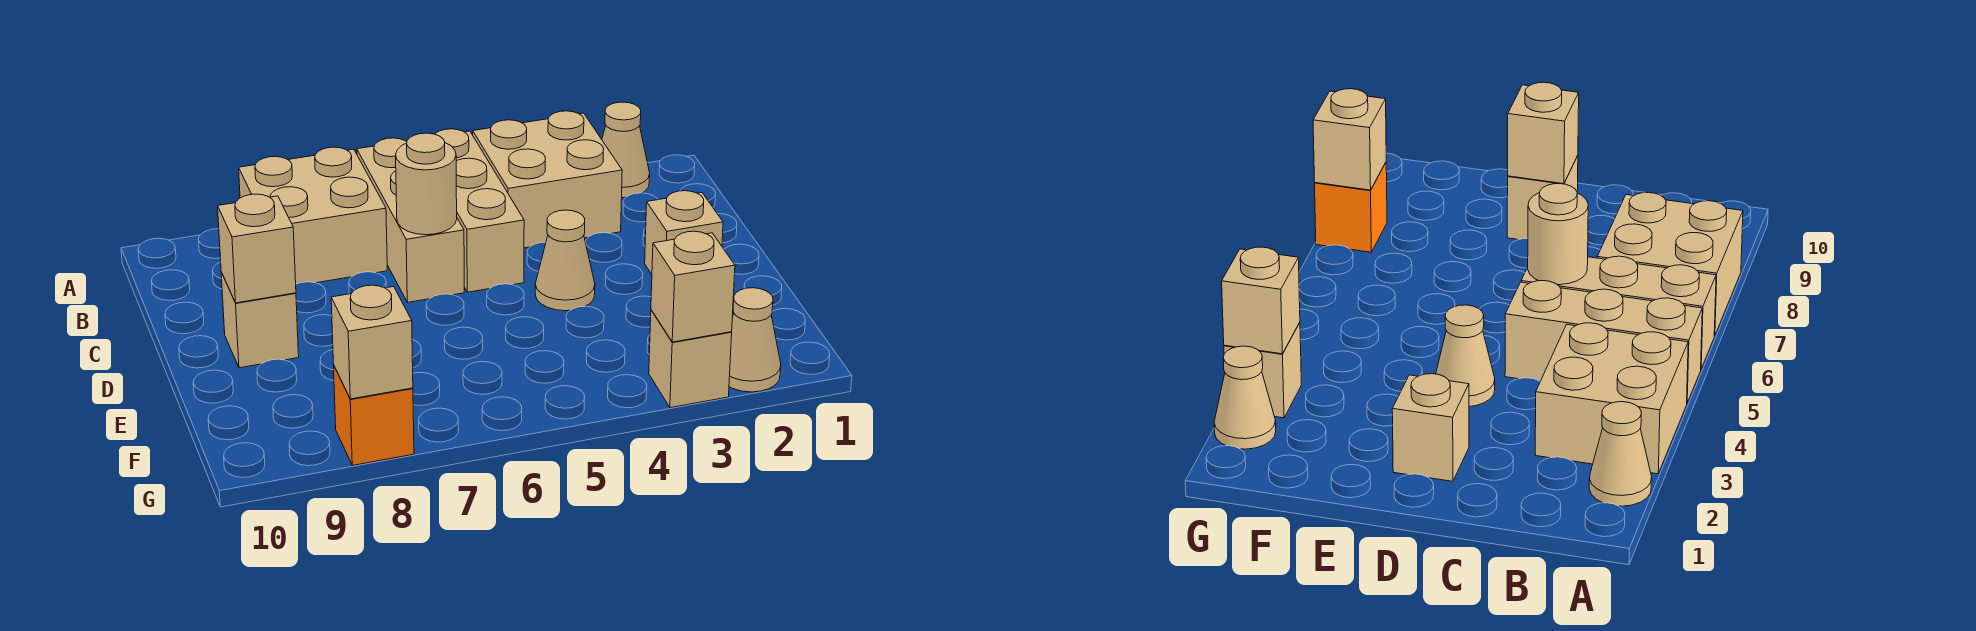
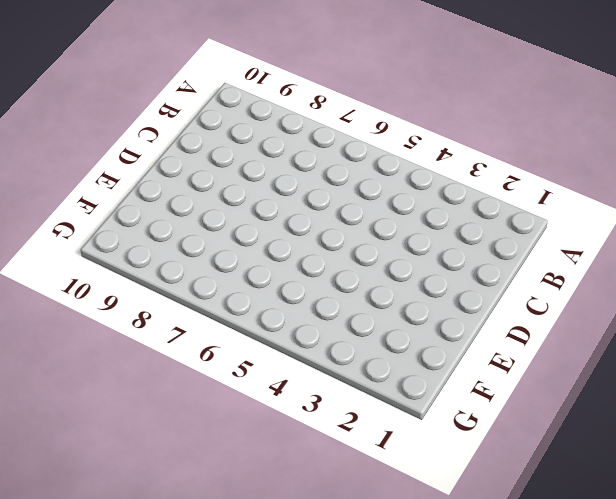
none -> tan 1x1 cone [602,102,650,198]
none -> tan 2x2 brick [473,111,622,248]
none -> tan 1x3 brick [435,129,524,292]

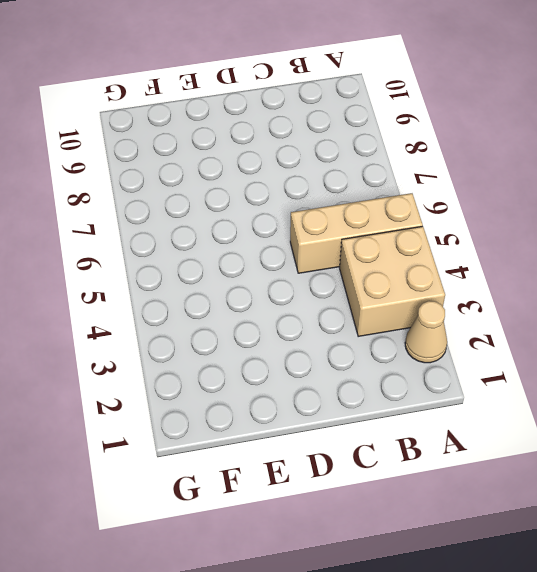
none -> tan 1x3 brick [357,138,464,303]
none -> tan 2x2 brick [239,147,387,284]
none -> tan 1x1 brick [645,191,723,274]

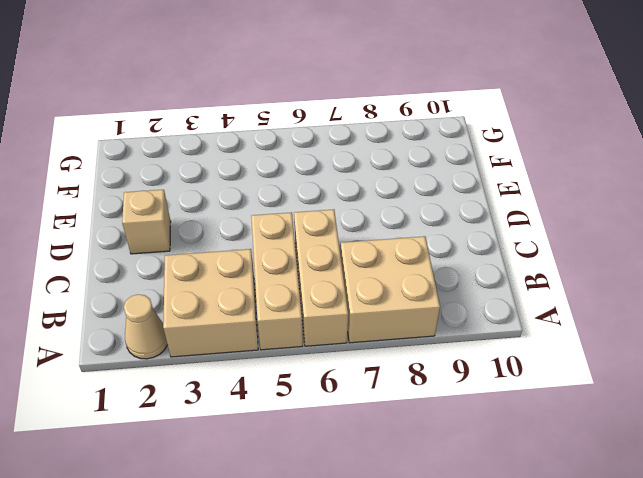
none -> tan 1x1 cone [535,210,595,311]
none -> tan 1x1 brick [221,272,299,368]
none -> tan 1x1 cone [729,288,781,392]

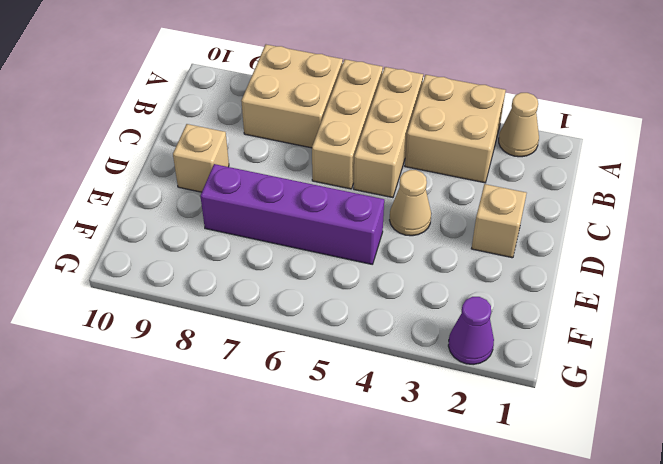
purple 1x4 brick [200,164,384,264] -> none
purple 1x1 cone [448,297,494,365] -> tan 1x1 cone [729,288,781,392]
none -> tan 1x1 brick [649,310,732,408]
none -> orange 1x1 brick [334,367,414,465]
none -> tan 1x1 round brick [396,133,457,235]

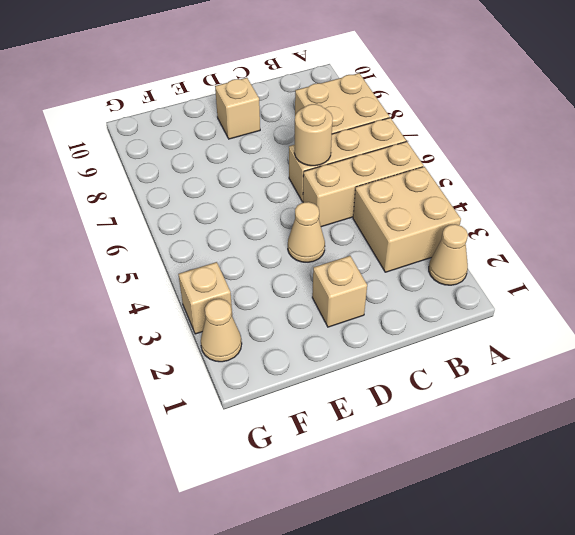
none -> orange 1x1 brick [334,367,414,465]
none -> tan 1x1 brick [218,194,296,303]
none -> tan 1x1 brick [651,231,735,342]

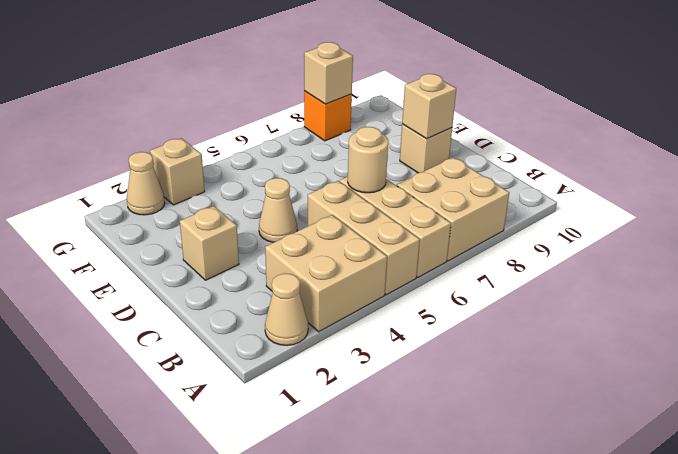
none -> tan 1x1 brick [651,231,735,342]

